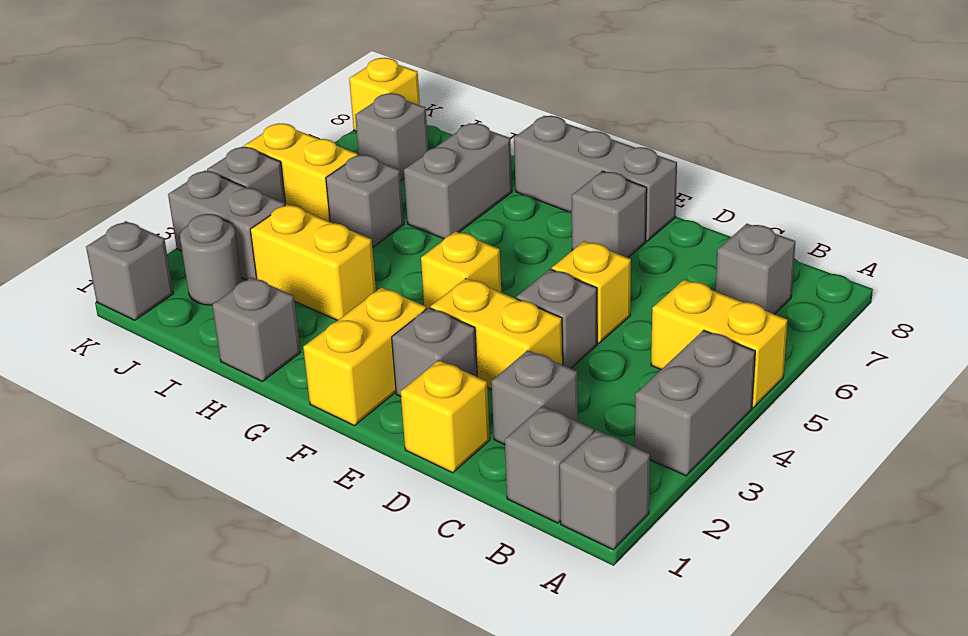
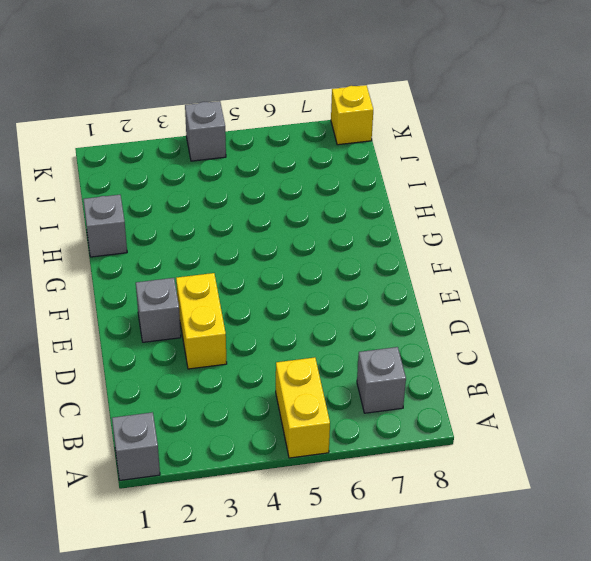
none -> grey 1x2 brick [635,330,755,476]
none -> grey 1x1 brick [505,406,594,523]
none -> grey 1x1 brick [491,350,578,445]

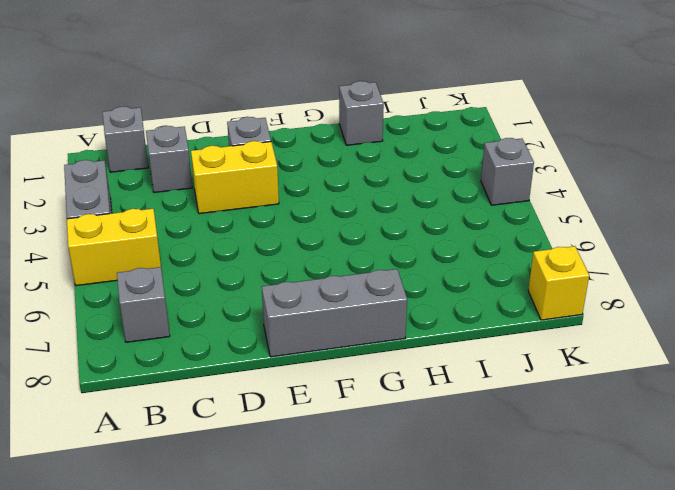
none -> grey 1x1 brick [560,430,650,549]
none -> yellow 1x1 brick [401,360,490,473]
none -> grey 1x1 brick [516,269,597,368]

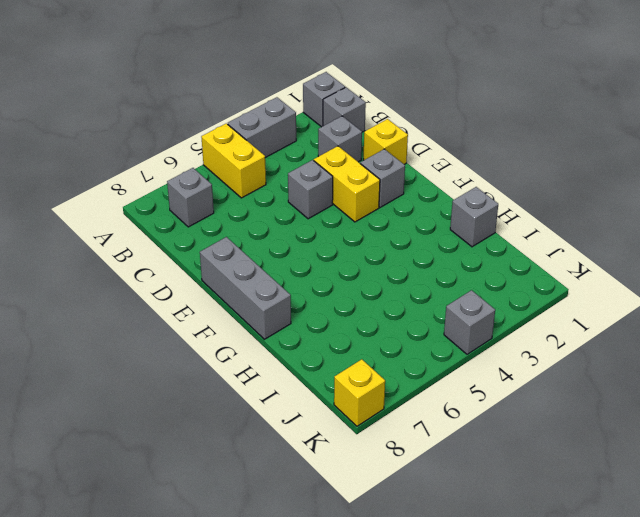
none -> yellow 1x1 brick [552,241,631,343]
none -> grey 1x1 brick [572,171,647,258]
none -> yellow 1x2 brick [303,288,426,426]

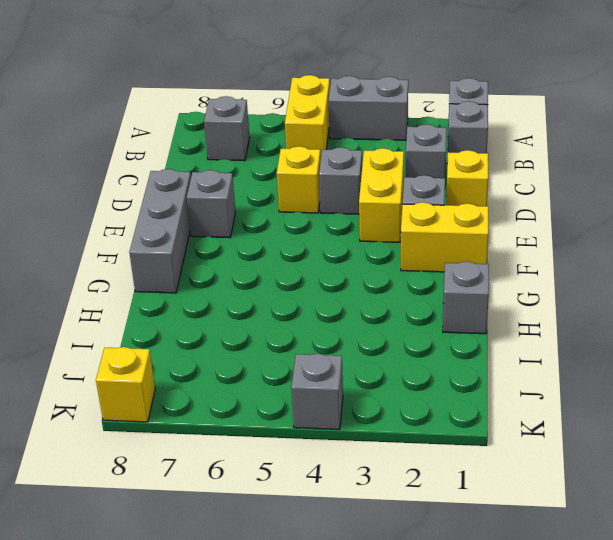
none -> yellow 1x1 brick [421,231,501,309]
none -> yellow 1x2 brick [250,204,376,320]
none -> grey 1x2 brick [404,123,512,239]

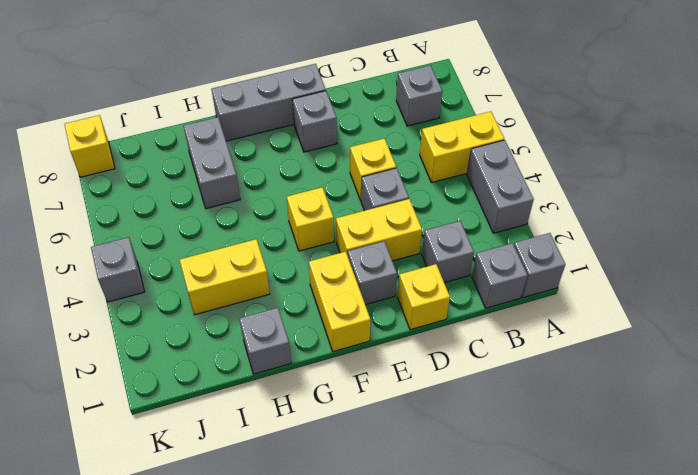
none -> grey 1x1 brick [326,155,404,248]
none -> grey 1x1 round brick [180,214,242,305]
none -> grey 1x2 brick [168,171,285,280]

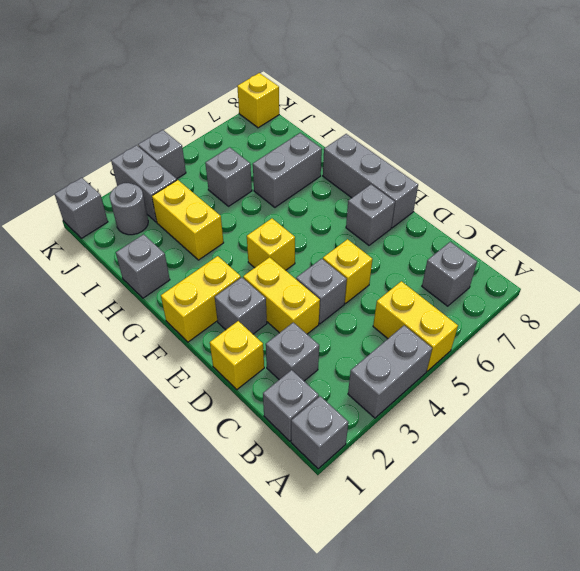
none -> yellow 1x2 brick [244,123,358,222]
none -> grey 1x1 brick [355,93,428,180]

